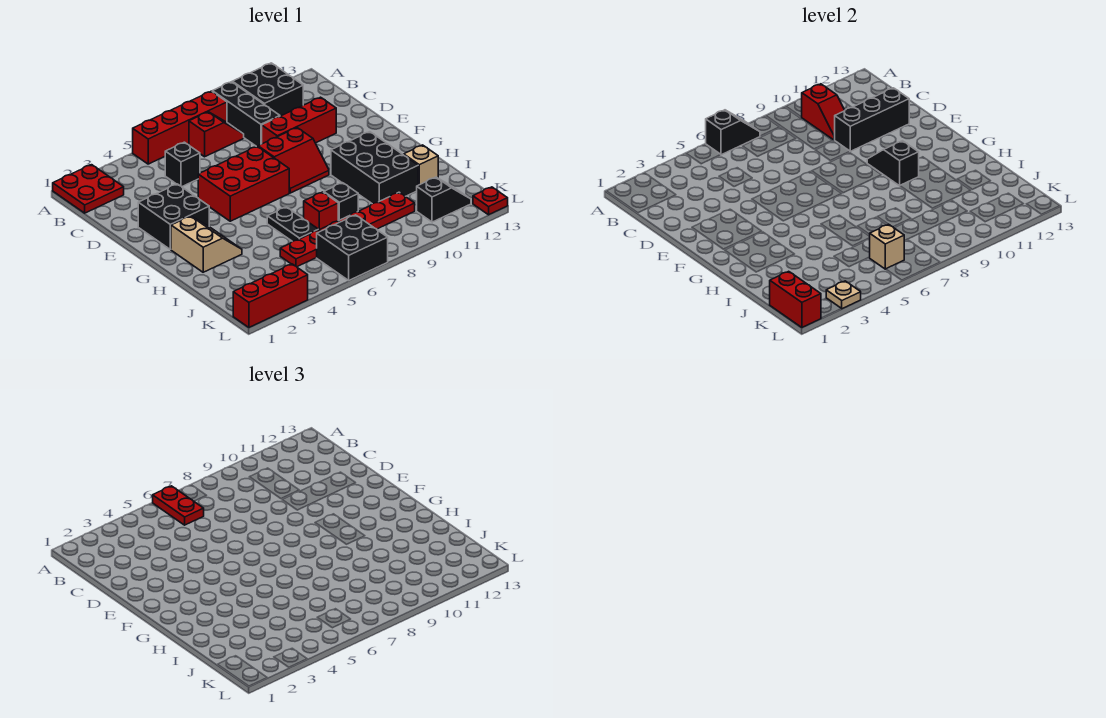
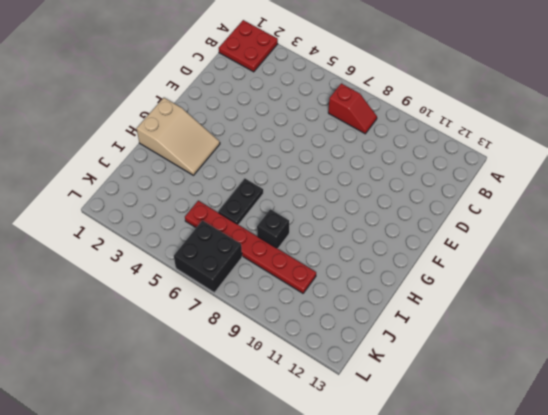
tan 2x3 slope [137,98,220,175] -> tan 2x2 slope [171,216,242,272]
none -> red 1x4 brick [133,91,227,164]
none -> black 1x3 brick [212,82,280,147]
none -> black 2x2 brick [233,63,303,116]

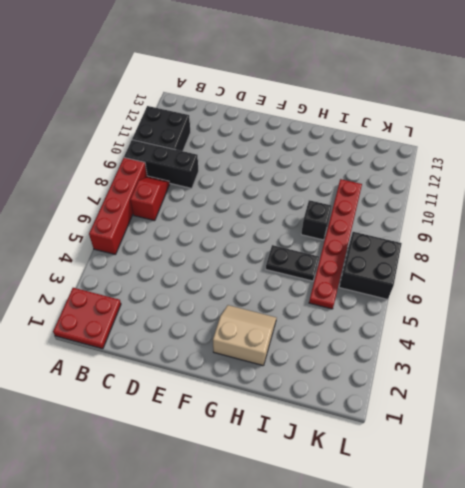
none -> black 1x1 brick [165,142,200,186]
none -> red 1x3 brick [262,97,336,144]
none -> black 2x2 brick [138,184,209,249]

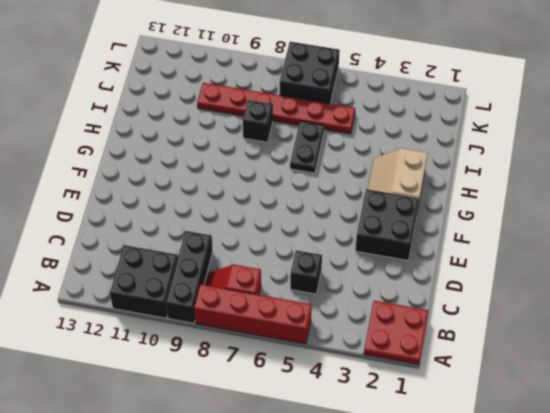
none -> red 1x3 brick [262,97,336,144]
none -> red 2x3 brick [198,146,289,221]
none -> red 2x2 slope [258,128,329,193]

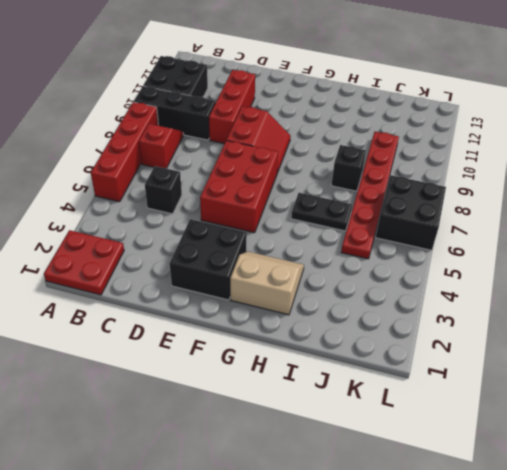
none -> black 2x3 brick [331,132,418,204]
none -> red 1x1 brick [304,192,338,230]
none -> tan 1x1 brick [404,145,438,185]

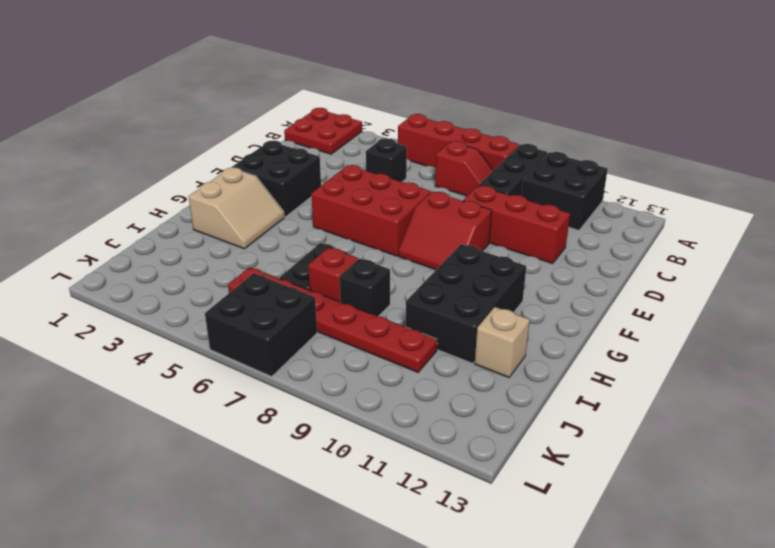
none -> black 1x2 slope [417,177,471,222]
none -> red 1x3 brick [233,264,308,327]
none -> red 1x1 plate [473,187,508,215]

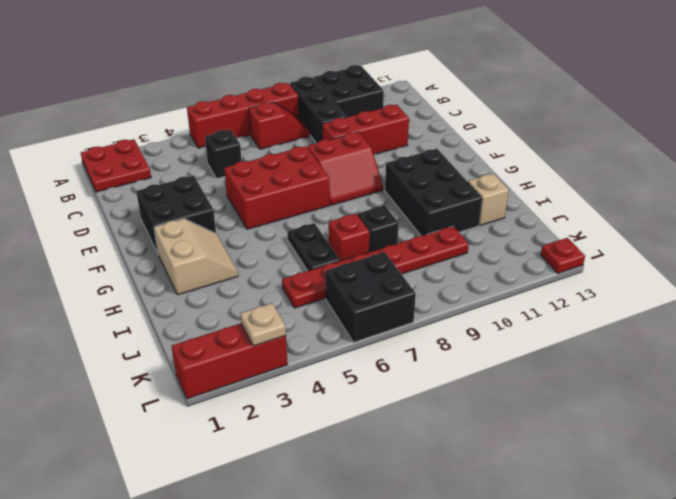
none -> black 1x2 slope [417,177,471,222]
none -> black 1x2 slope [706,110,760,155]
none -> red 1x2 slope [801,84,845,140]

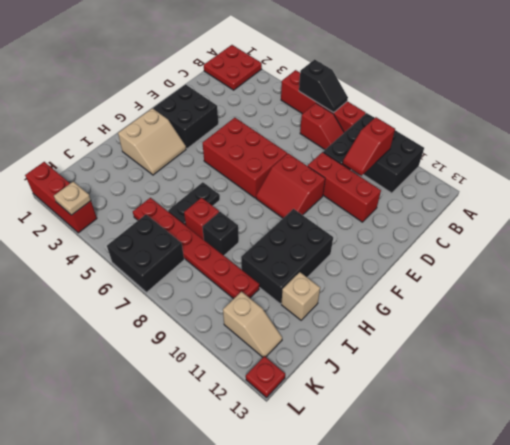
tan 1x2 slope [223,292,282,357] -> black 1x2 slope [417,177,471,222]
none -> black 1x1 brick [165,142,200,186]
none -> black 1x3 brick [835,88,909,151]
none -> black 1x2 slope [867,141,919,186]

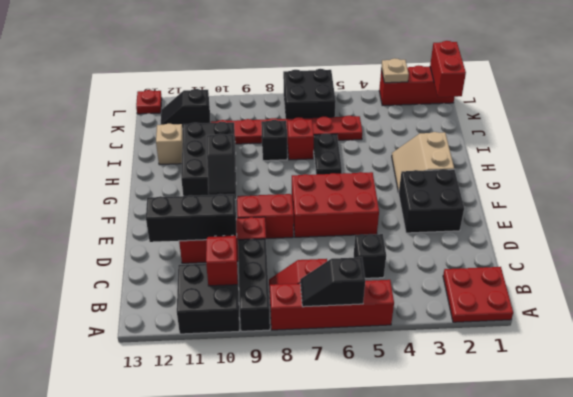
none -> tan 1x1 brick [869,224,904,269]
none -> red 1x2 plate [153,486,204,525]

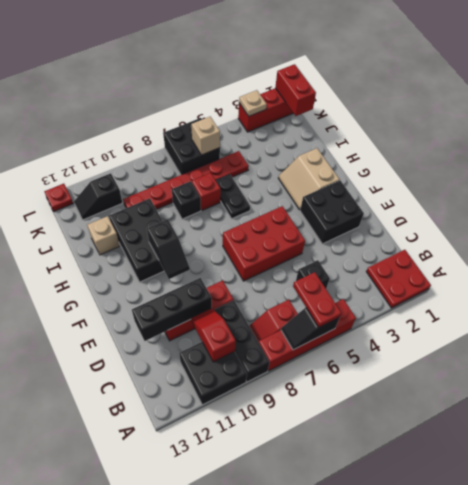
none -> red 2x2 slope [258,128,329,193]

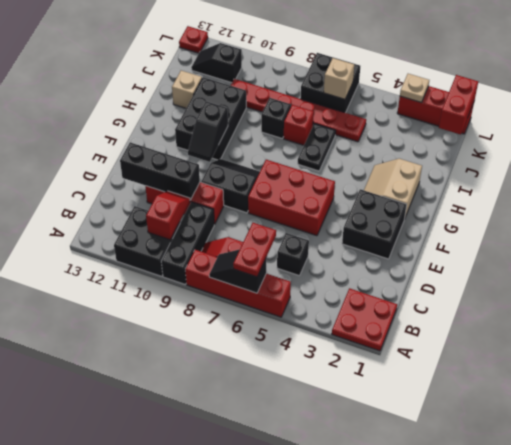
black 2x2 slope [201,159,260,213] -> red 2x2 slope [258,128,329,193]

